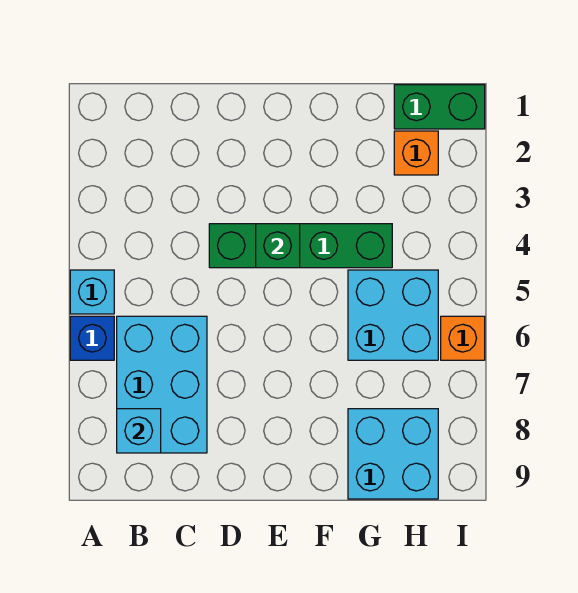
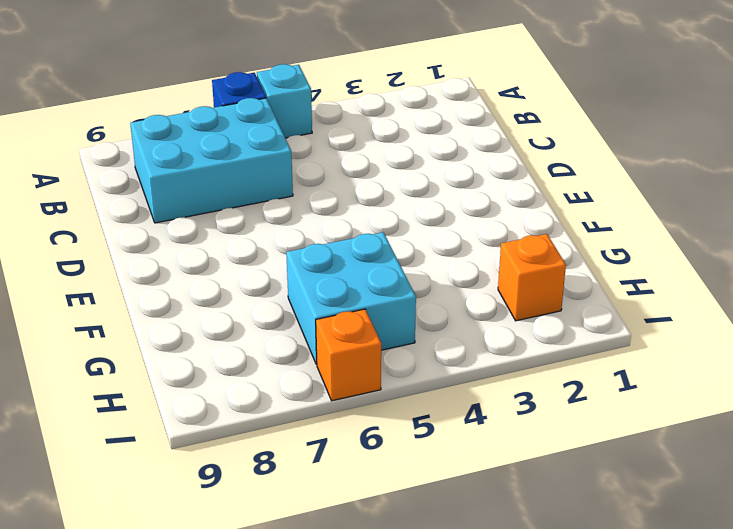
none -> green 1x4 brick [209,224,392,268]
none -> cyan 2x2 brick [348,409,438,499]

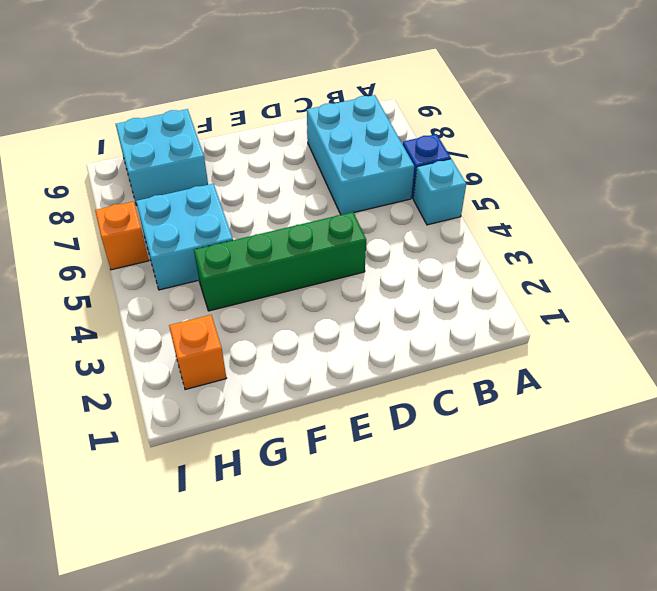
none -> green 1x2 brick [394,85,485,129]
none -> cyan 1x1 brick [117,409,161,453]

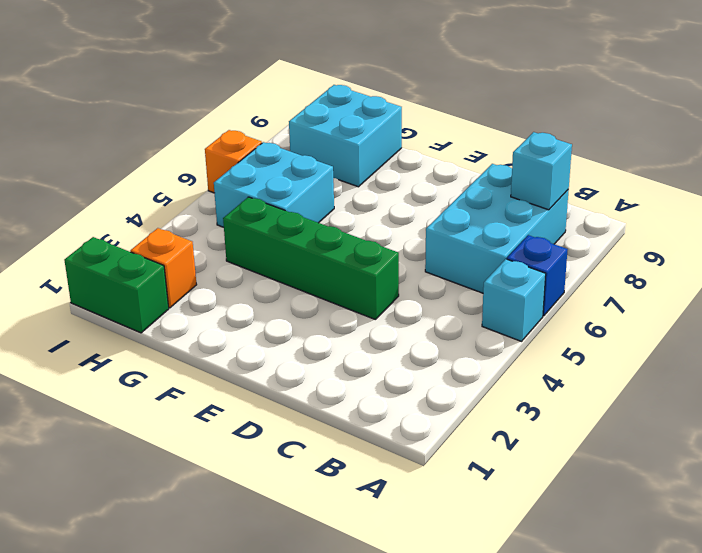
none -> green 1x1 brick [256,224,300,268]

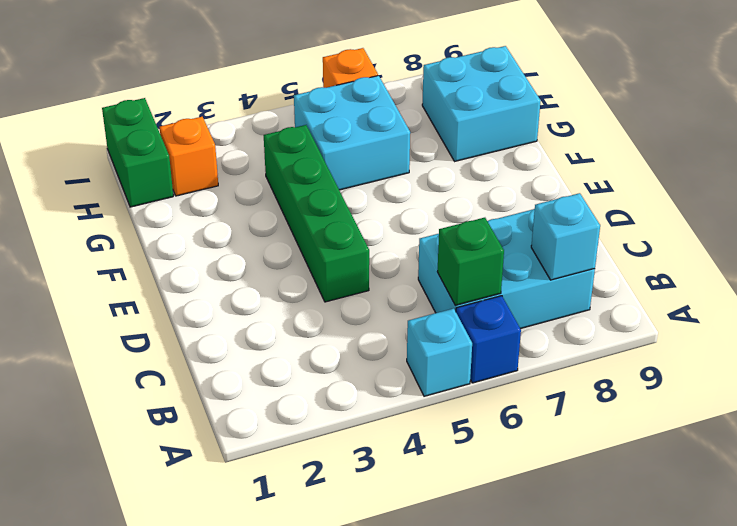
green 1x1 brick [437,218,504,305] -> green 1x1 brick moved to [256,224,300,268]

